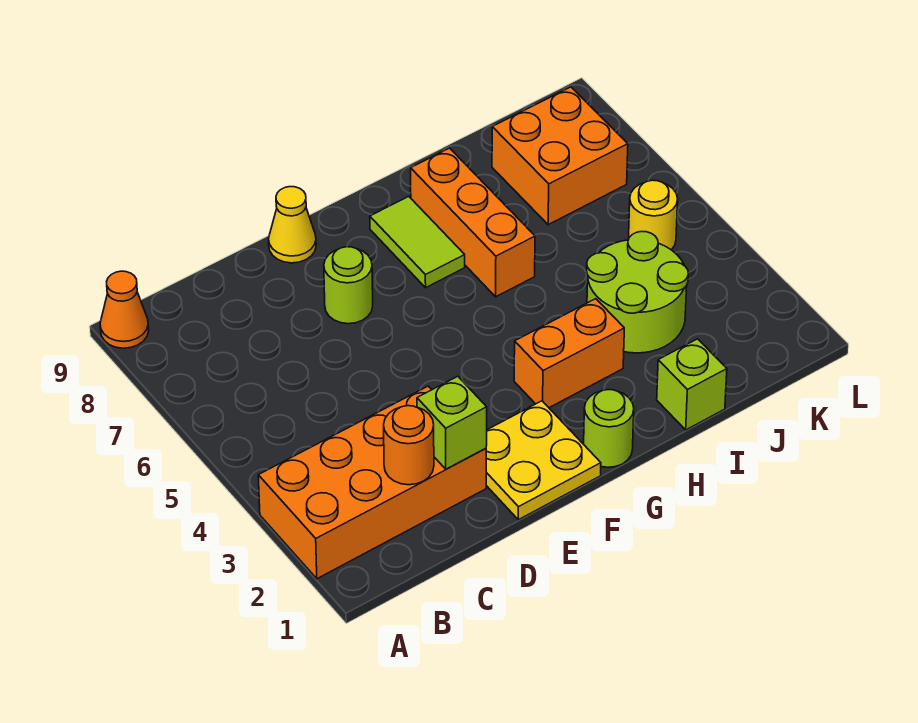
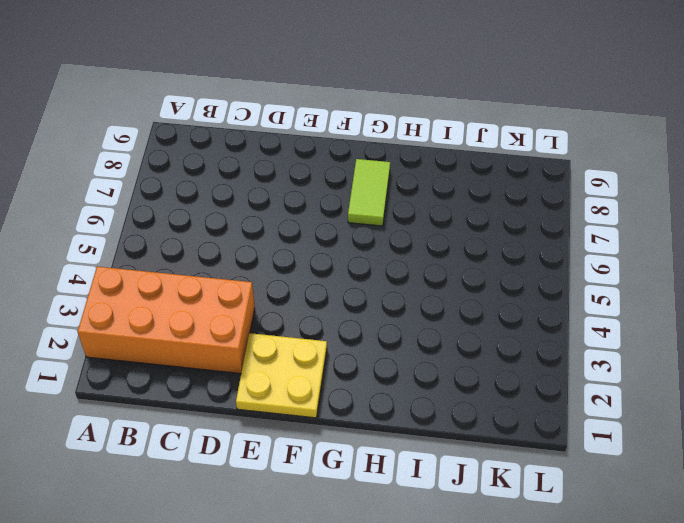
none -> orange 1x1 cone [100,271,149,348]
none -> lime 1x1 round brick [324,247,373,324]
none -> yellow 1x1 cone [268,187,316,263]

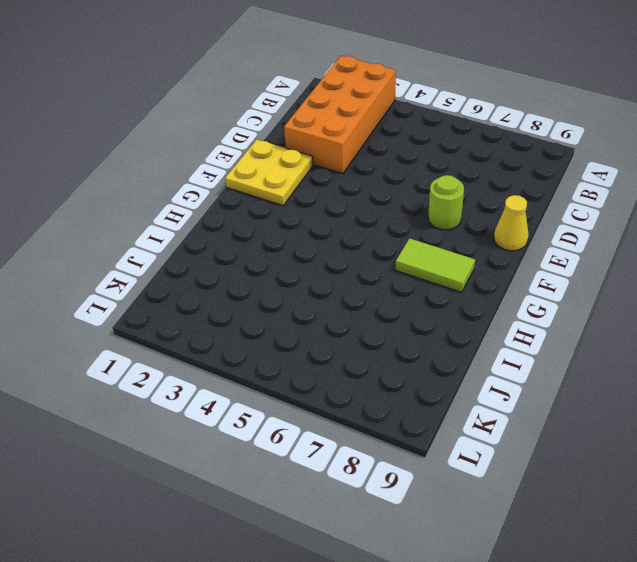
none -> orange 1x1 cone [100,271,149,348]
none -> lime 1x1 round brick [584,390,634,467]
none -> orange 1x2 brick [514,299,624,408]

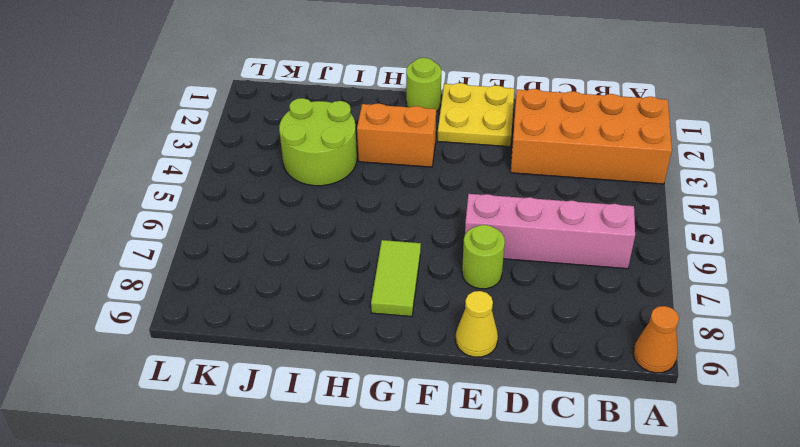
pink 1x4 brick [465,194,635,269] -> none
none -> orange 1x3 brick [411,148,535,297]
none -> lime 1x1 brick [657,339,727,430]
none -> orange 2x2 brick [492,87,628,225]

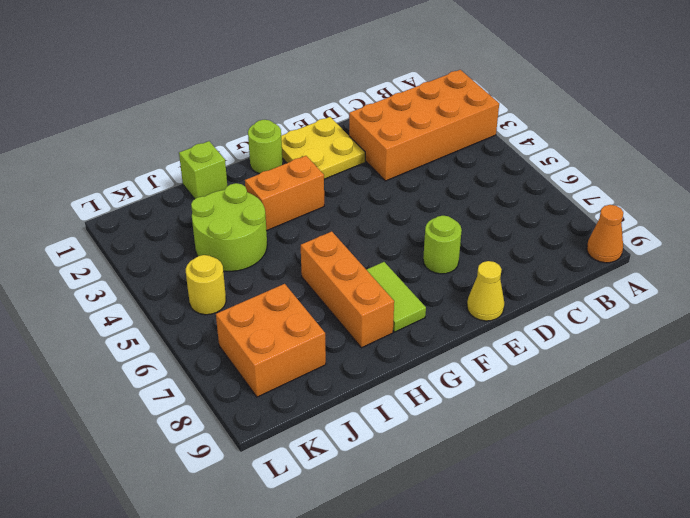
none -> orange 1x1 round brick [384,406,434,485]
none -> lime 1x1 brick [417,376,487,469]

